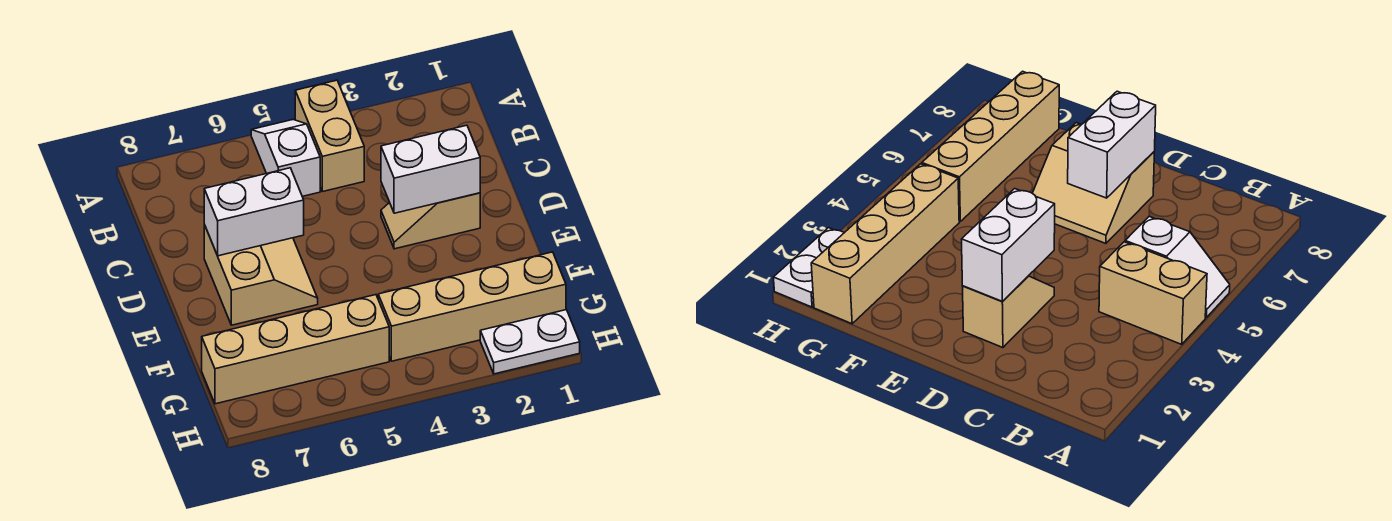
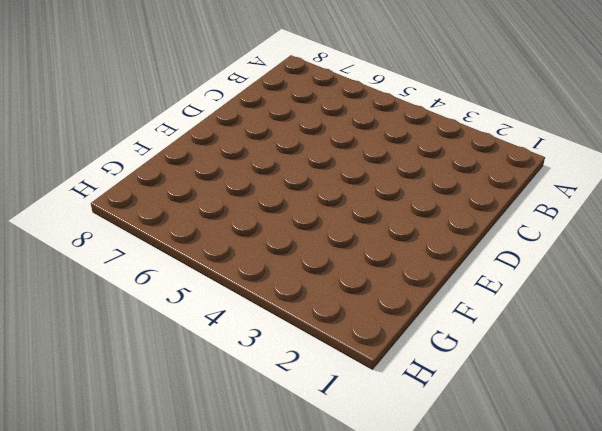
none -> tan 1x2 brick [295,80,364,192]
none -> white 1x2 slope [251,120,320,196]

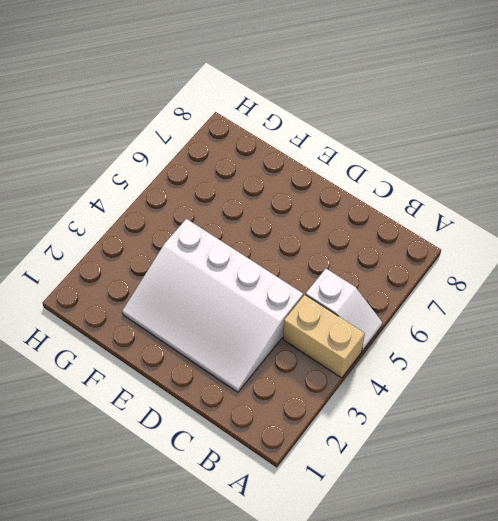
white 3x4 slope [122,219,303,392] -> tan 1x2 slope [381,193,480,249]
none -> tan 2x2 slope [204,225,318,325]
none -> tan 1x4 brick [378,252,566,361]

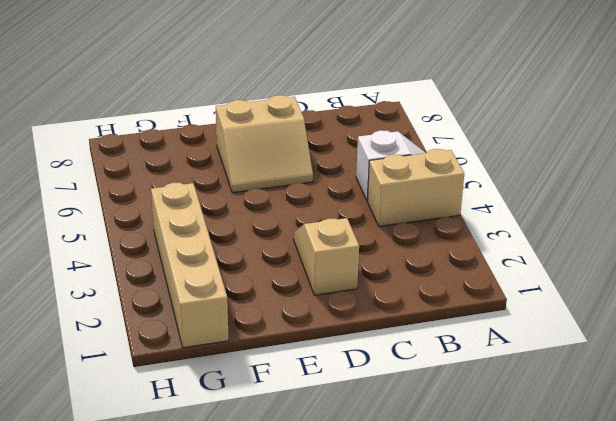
none -> tan 1x4 brick [202,295,389,404]
none -> white 1x2 plate [480,310,580,374]

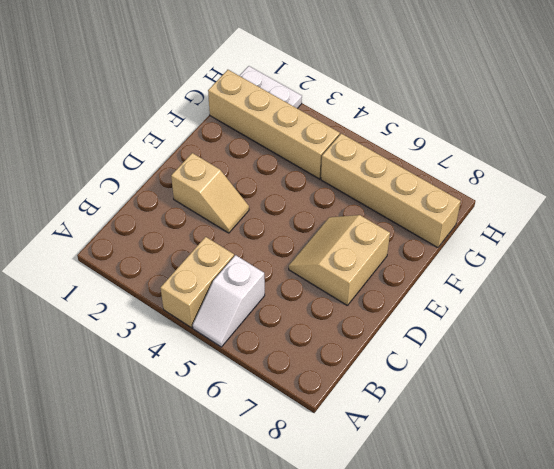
none -> white 1x2 brick [381,125,480,213]
none -> white 1x2 brick [204,168,304,256]

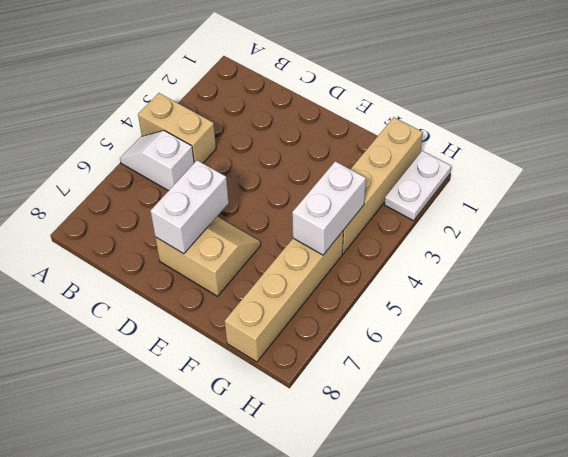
white 1x2 brick [292,161,366,255] -> white 1x2 brick moved to [381,125,480,213]
none -> tan 1x2 slope [381,193,480,249]

